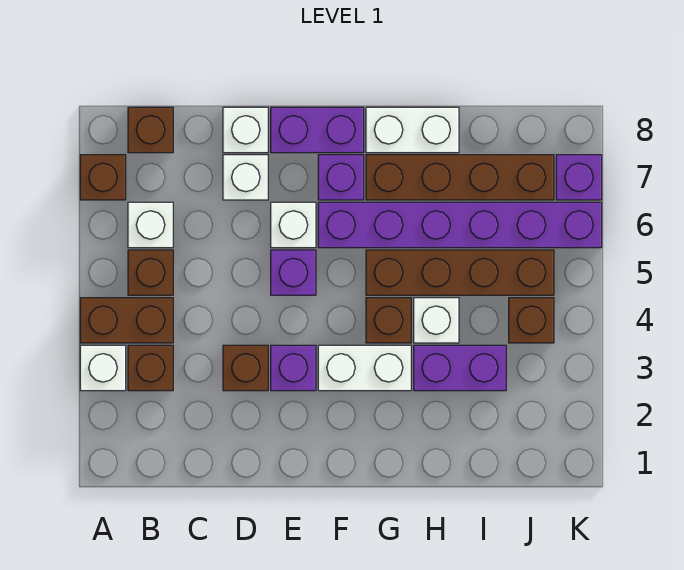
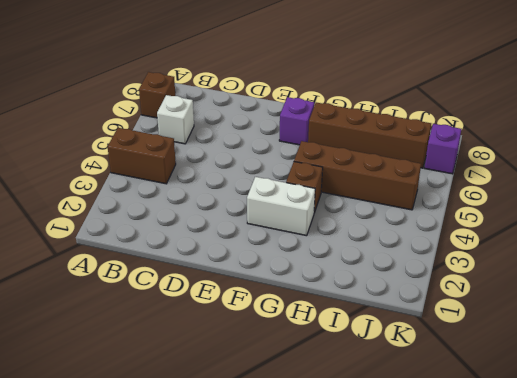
none -> white 1x1 brick [80,345,126,391]
none -> brown 1x1 brick [128,345,173,391]
none -> brown 1x1 brick [128,250,173,295]

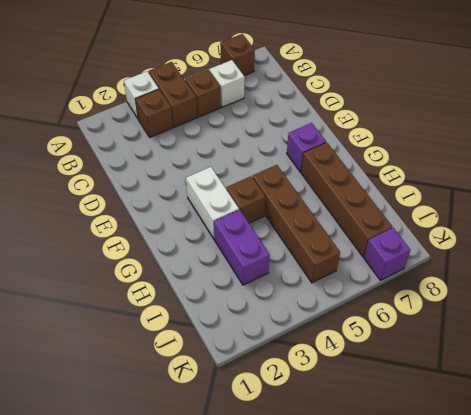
none -> brown 1x1 brick [128,107,173,153]
none -> brown 1x1 brick [223,345,268,391]
none -> white 1x1 brick [223,155,268,200]

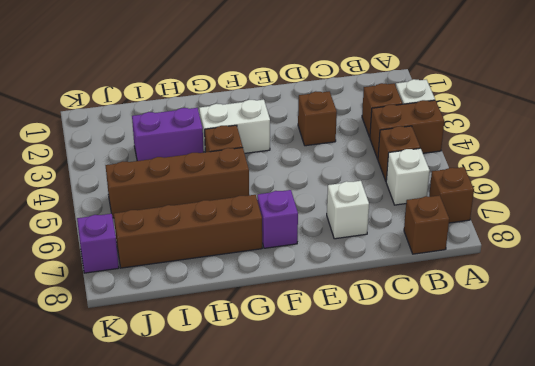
none -> white 1x1 brick [223,107,268,153]
none -> purple 1x1 brick [271,345,316,391]
none -> purple 1x1 brick [271,250,316,295]

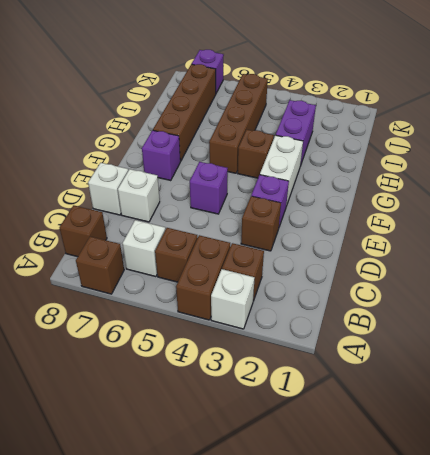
none -> white 1x1 brick [271,202,316,248]
none -> purple 1x2 brick [271,107,364,153]
none -> purple 1x6 brick [318,202,602,248]

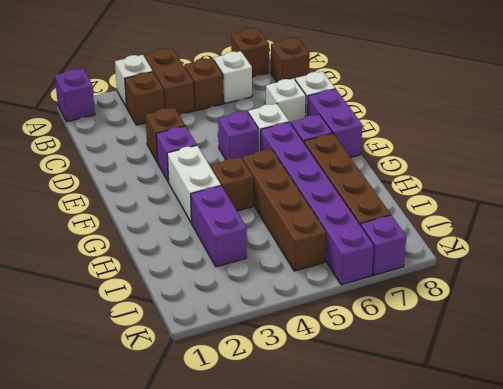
purple 1x1 brick [55,69,95,122] -> none
none -> white 1x2 brick [366,107,459,153]
none -> white 1x1 brick [414,298,459,343]
none -> brown 1x1 brick [509,298,554,343]

